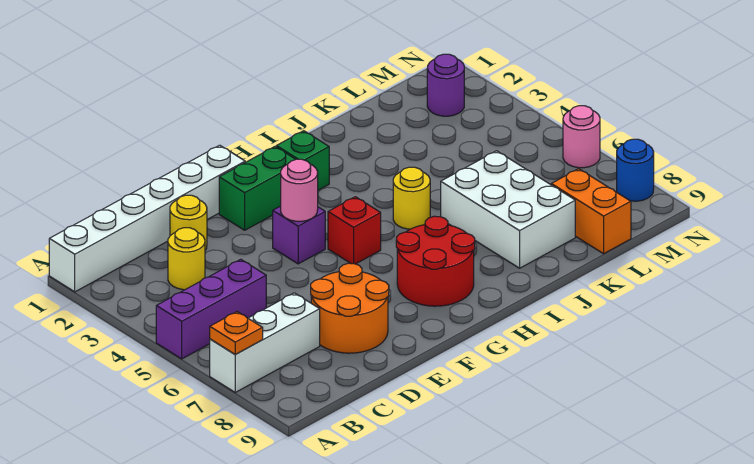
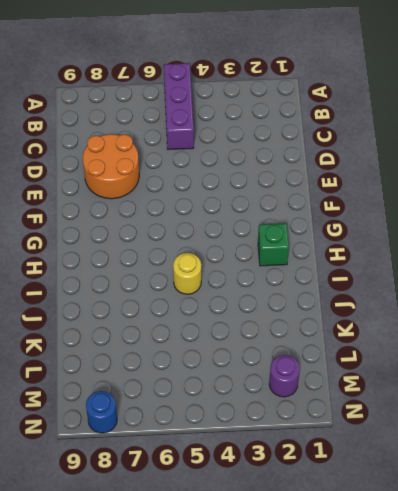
none -> white 1x6 brick [49,145,245,292]
none -> white 1x3 brick [210,293,320,392]
none -> yellow 1x1 round brick [168,228,205,290]

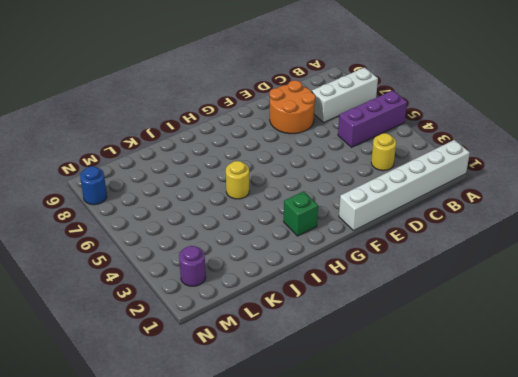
none -> yellow 1x1 round brick [170,195,207,250]
none -> green 1x2 brick [219,147,296,230]
none -> purple 1x1 brick [273,206,325,264]

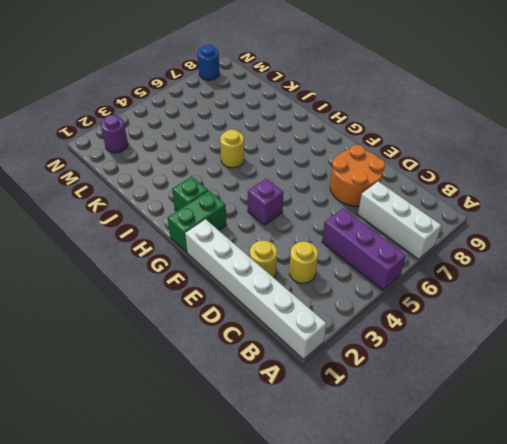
green 1x2 brick [168,191,227,252] -> green 1x2 brick turned to [219,147,296,230]
none -> red 1x1 brick [328,197,381,264]
none -> red 2x2 round brick [396,216,475,306]
none -> white 2x3 brick [441,151,575,268]

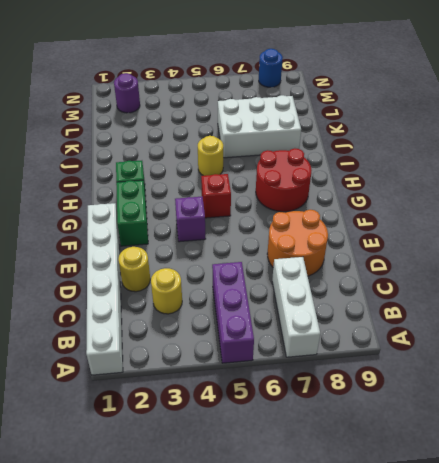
none -> orange 1x2 brick [551,169,631,254]
none -> pink 1x1 round brick [563,106,600,168]
none -> orange 1x1 plate [210,312,263,354]

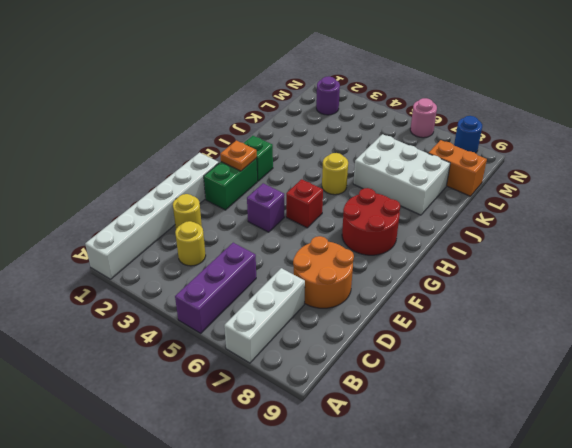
orange 1x1 plate [220,140,257,171] -> orange 1x1 plate moved to [210,312,263,354]
none -> pink 1x1 round brick [281,159,318,221]

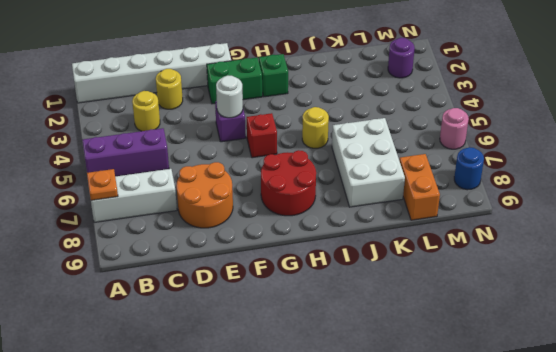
white 1x1 round brick [216,76,243,118] -> pink 1x1 round brick [281,159,318,221]

